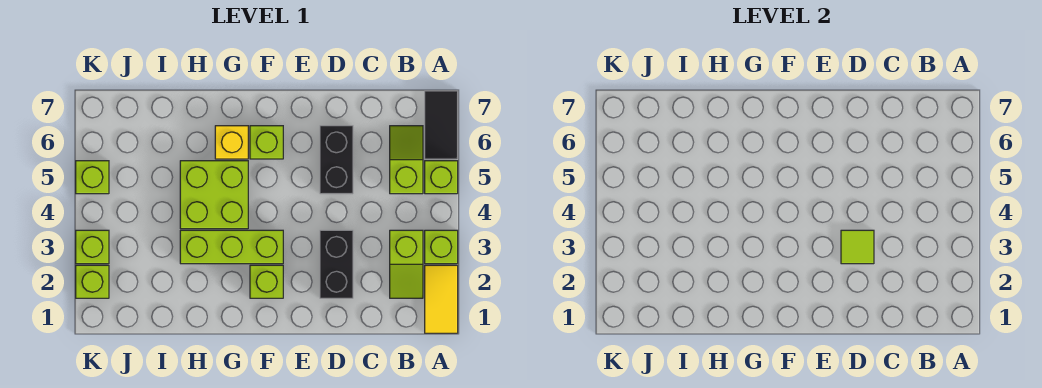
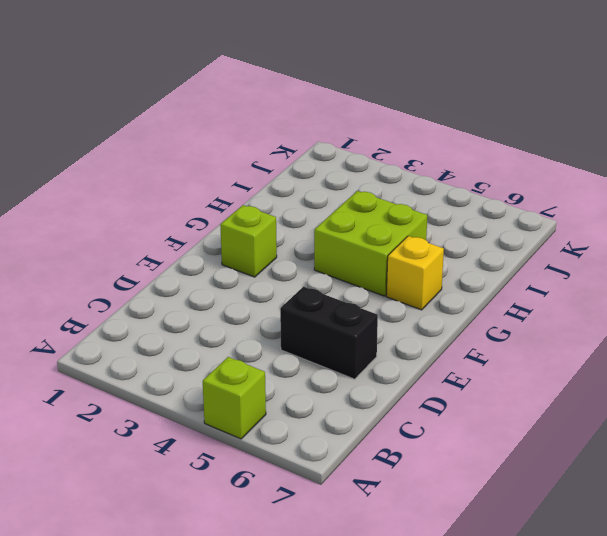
none -> yellow 1x2 tile [425,265,458,333]
none -> lime 1x1 brick [425,230,458,264]
none -> black 1x2 tile [425,91,458,159]

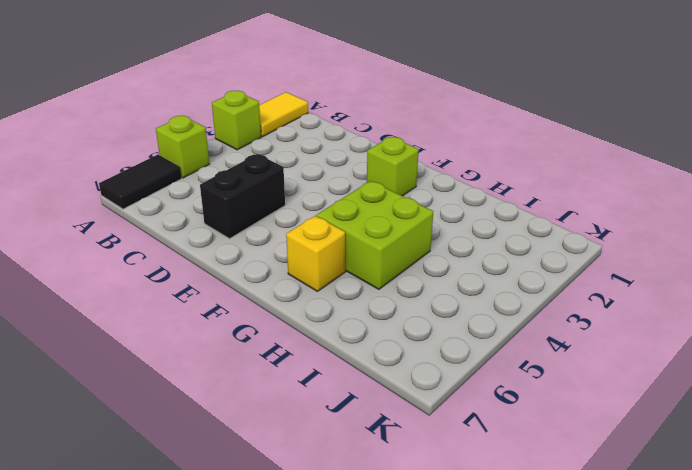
none -> lime 1x2 slope [390,230,423,298]
none -> lime 1x2 slope [390,126,423,194]
none -> black 1x2 brick [320,230,353,298]

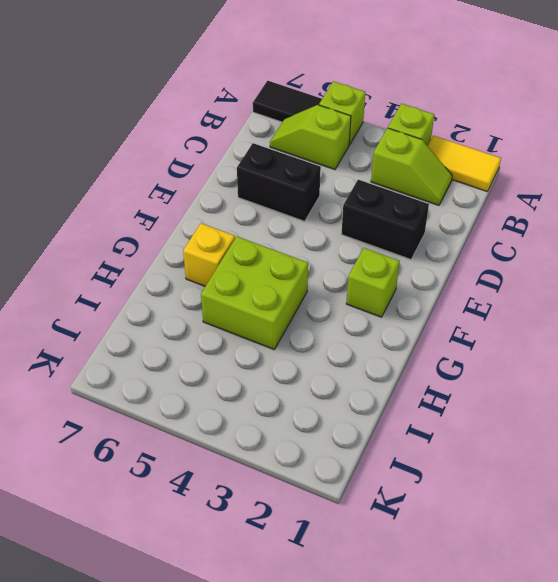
none -> lime 1x3 brick [180,230,283,264]
none -> lime 1x1 brick [250,126,283,159]
none -> lime 1x1 brick [76,265,109,298]

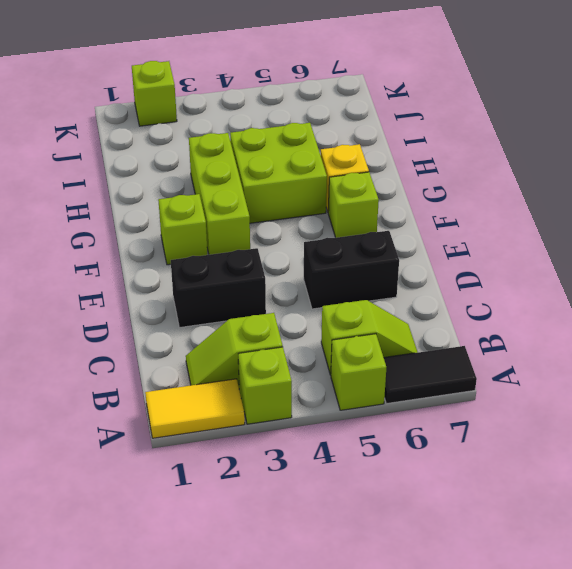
none -> lime 1x1 brick [76,230,109,264]
none -> lime 1x1 brick [76,161,109,194]
none -> lime 1x1 tile [841,230,874,264]

